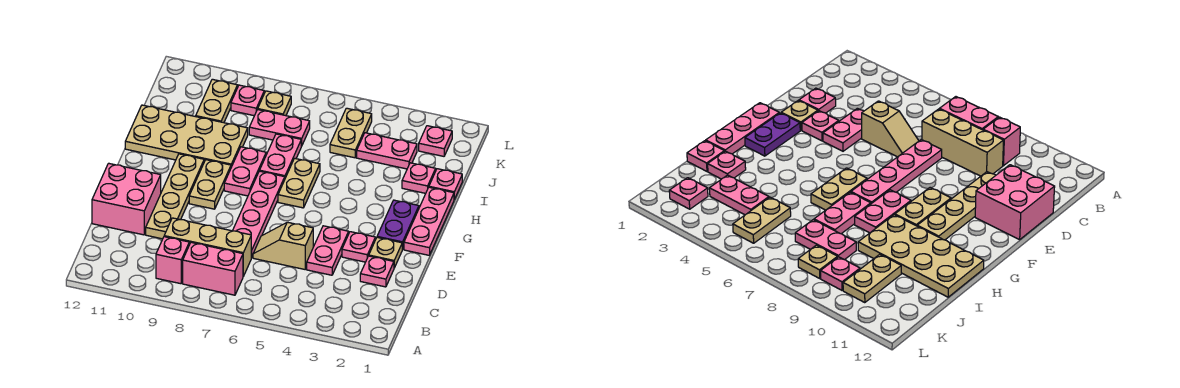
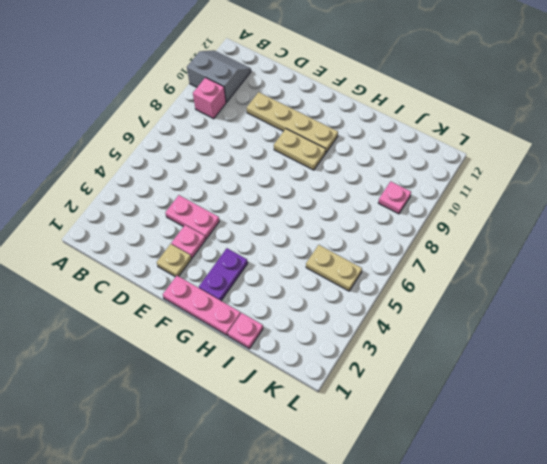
grey 2x2 slope [187,50,251,102] -> none
purple 1x2 plate [199,248,248,301] -> purple 1x2 plate turned to [377,200,419,249]
none -> pink 1x2 brick [183,242,243,295]
none -> tan 1x3 brick [164,218,251,276]
none -> pink 1x1 plate [360,256,394,287]

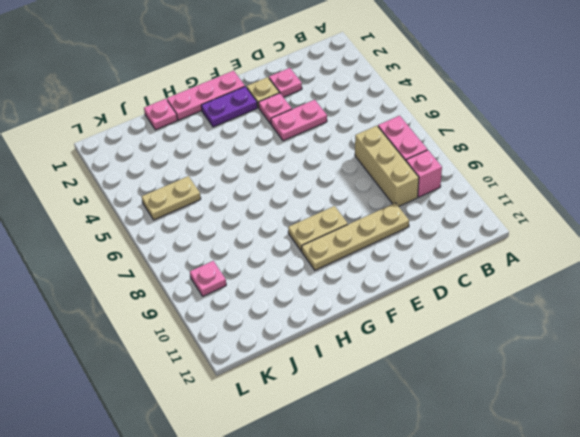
none -> tan 1x2 slope [253,222,313,269]
none -> pink 1x4 plate [233,171,285,258]
none -> pink 2x2 brick [92,163,161,235]

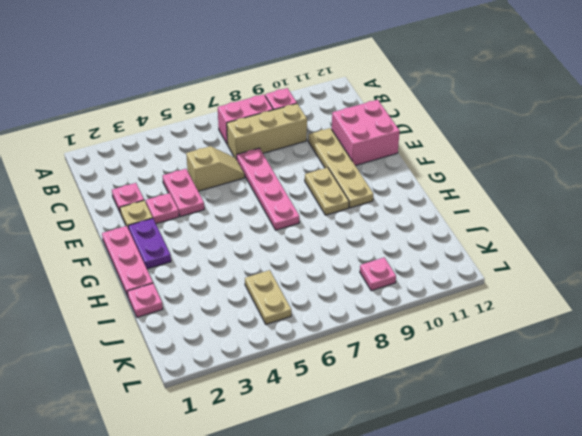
none -> tan 1x2 plate [278,158,320,208]
none -> pink 1x2 plate [224,147,266,196]
none -> pink 1x2 plate [260,134,301,178]

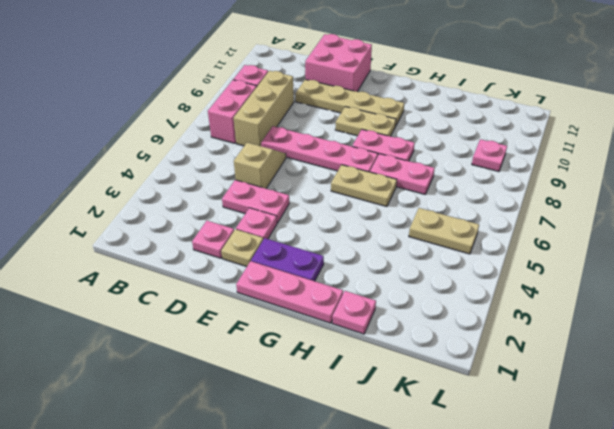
none -> tan 2x4 plate [125,105,248,167]
none -> pink 1x1 plate [402,163,436,193]
none -> pink 1x2 plate [357,133,417,169]

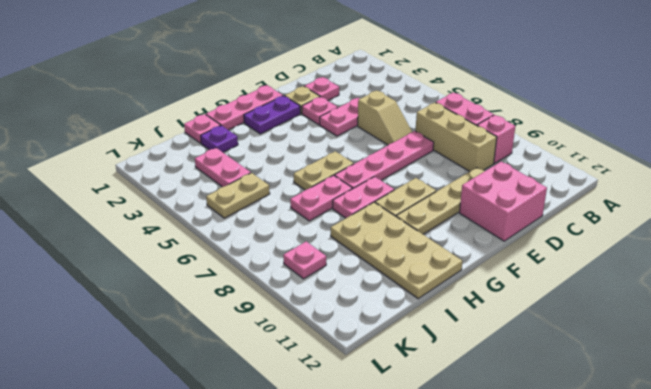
purple 1x1 plate [201,125,238,152] -> pink 1x1 plate [402,163,436,193]
none -> pink 1x2 plate [249,110,310,146]
none -> tan 1x2 plate [196,79,238,123]
none -> pink 1x1 plate [419,126,452,156]

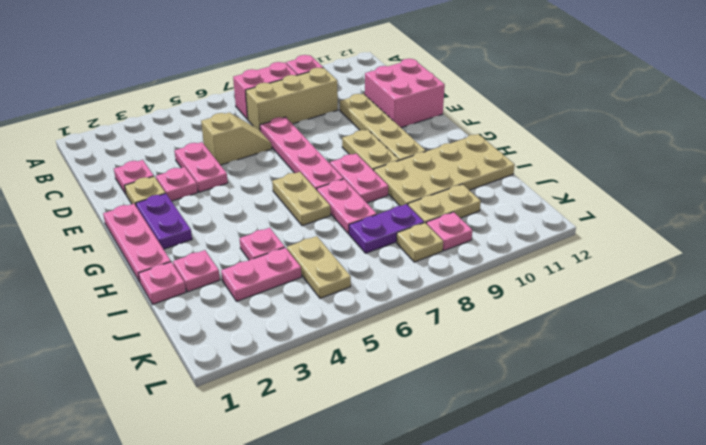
pink 1x1 plate [240,228,285,260] -> pink 1x1 plate moved to [419,126,452,156]
purple 1x2 plate [349,204,424,253] -> pink 1x2 plate [249,110,310,146]
tan 1x2 plate [408,184,481,223] -> tan 1x2 plate turned to [196,79,238,123]

